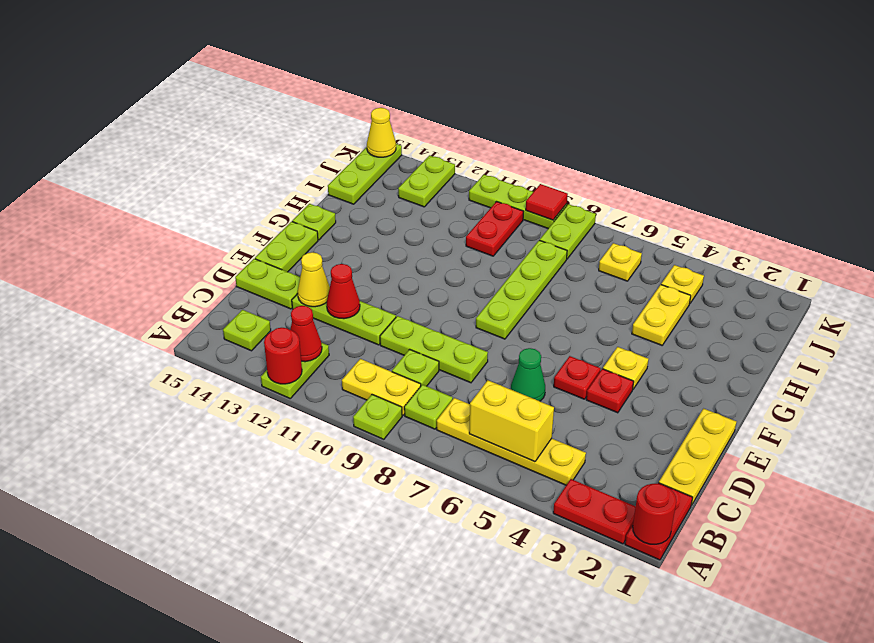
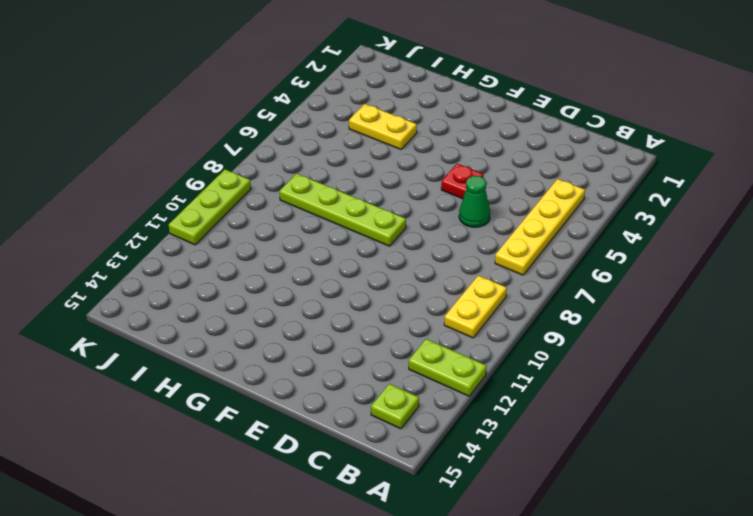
none -> red 1x2 plate [625,483,693,560]
none -> red 1x2 plate [553,479,636,544]
none -> lime 1x1 plate [353,395,402,439]
none -> lime 1x1 plate [404,385,453,429]

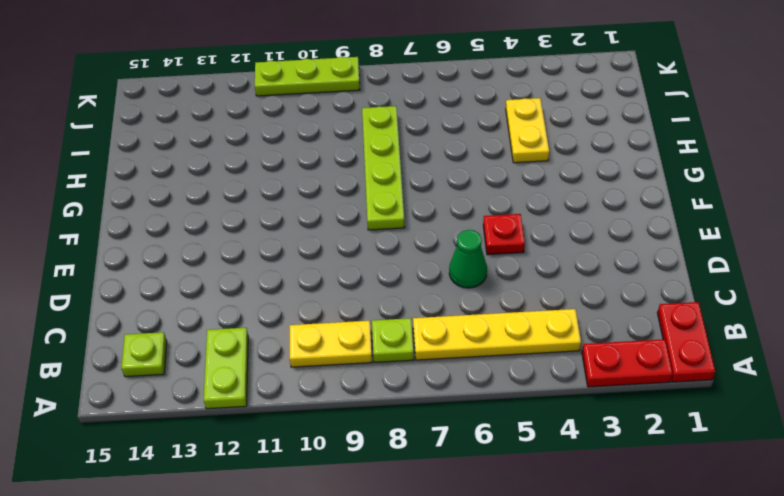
none -> lime 1x1 plate [353,395,402,439]
none -> yellow 1x3 plate [659,409,736,505]
none -> lime 1x1 plate [392,349,439,386]
none -> lime 1x3 plate [380,316,488,383]

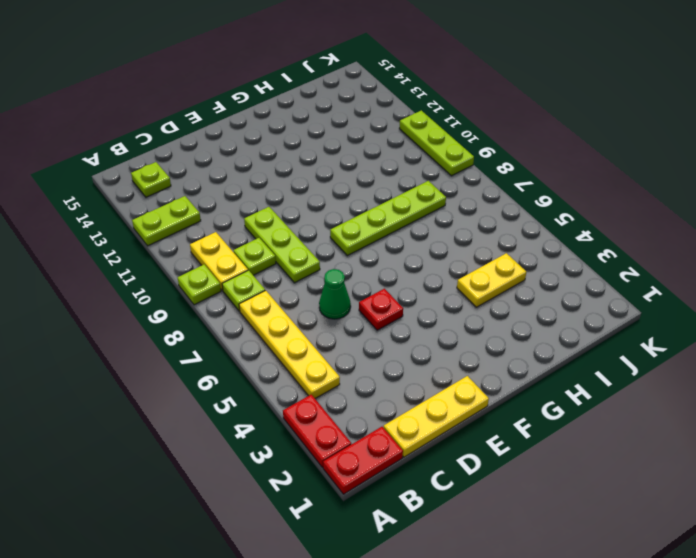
none -> lime 1x3 plate [292,294,396,345]
none -> lime 1x2 plate [235,259,300,309]
none -> red 1x1 plate [586,369,634,413]
none -> lime 1x2 plate [255,222,318,272]

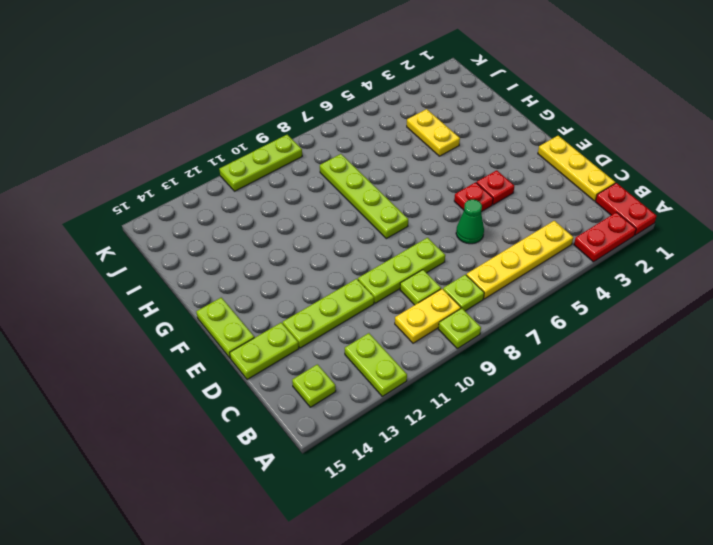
none -> yellow 1x1 plate [603,347,649,389]
none -> lime 1x1 plate [292,204,336,240]
none -> red 1x2 plate [466,202,523,256]
none -> lime 1x3 plate [328,144,402,204]

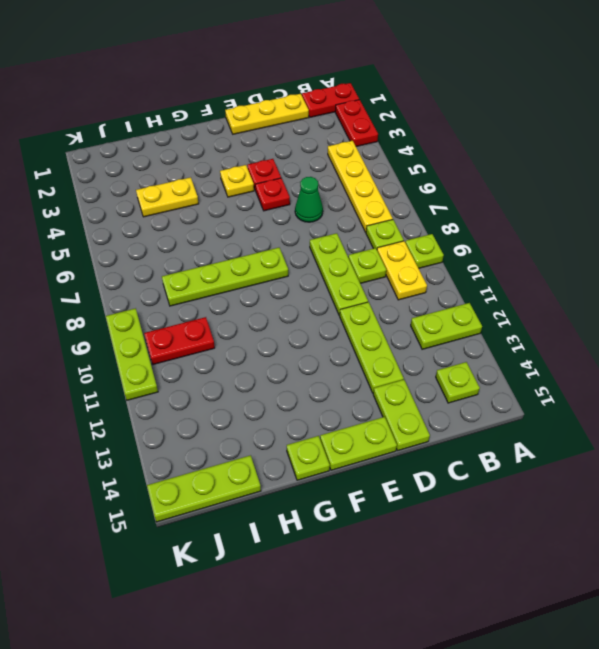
none -> yellow 1x1 plate [661,265,704,303]
none -> yellow 1x1 plate [599,243,642,281]
none -> lime 1x2 plate [540,204,596,259]
none -> lime 1x2 plate [398,155,455,207]

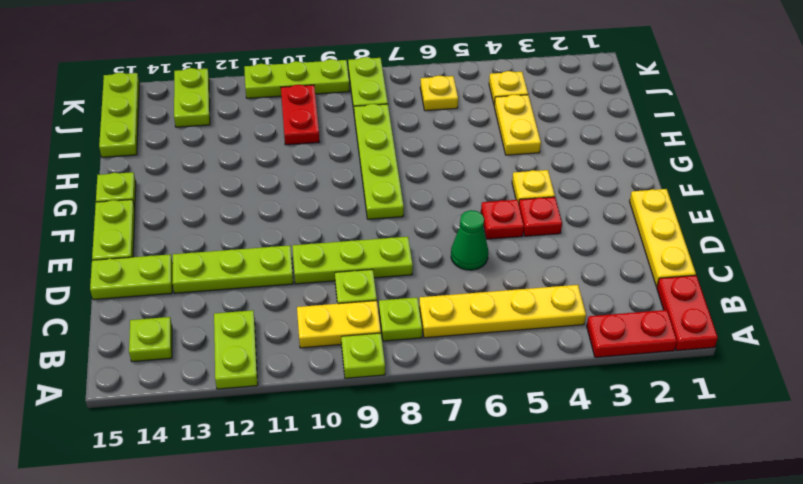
none -> red 1x1 round brick [633,484,676,544]
none -> red 1x1 round brick [264,328,302,384]
none -> yellow 1x2 brick [469,380,554,462]
none -> red 1x1 cone [290,306,322,362]

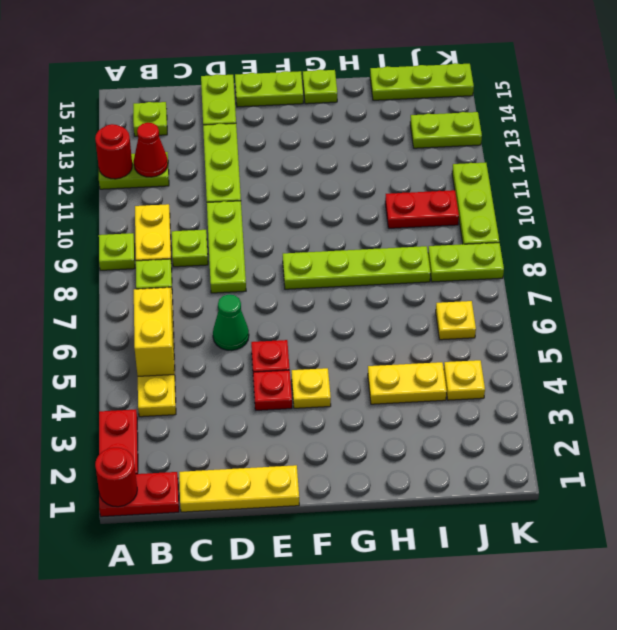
none -> red 1x1 cone [327,264,360,319]
none -> yellow 1x1 cone [298,252,330,307]
none -> red 1x1 tile [526,184,568,220]
none -> yellow 1x1 cone [367,108,396,157]

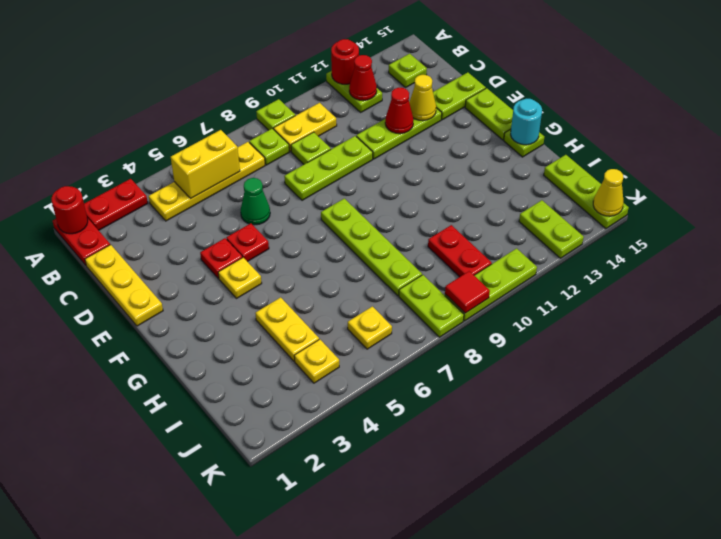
cyan 1x1 round brick [511,99,542,145] -> none

